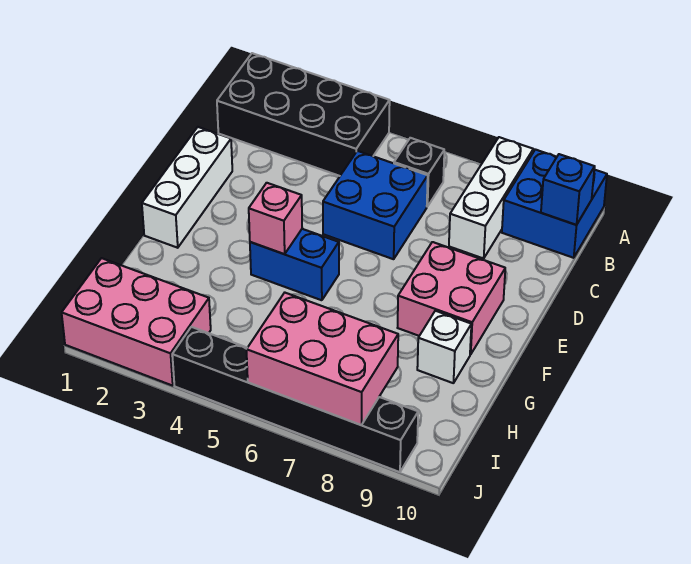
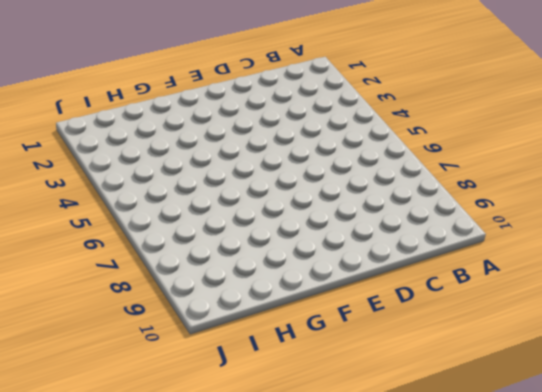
none -> black 2x4 brick [217,53,390,176]
none -> white 1x3 brick [449,137,533,258]
none -> blue 2x2 brick [502,149,607,258]

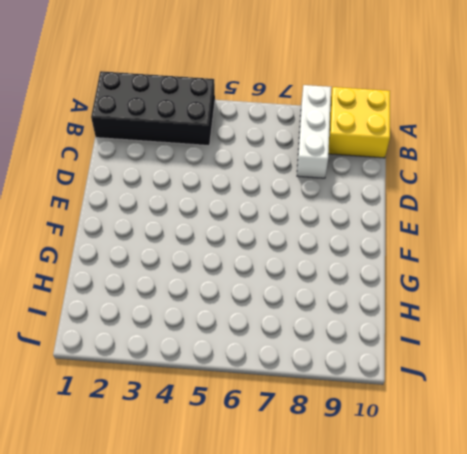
yellow 2x2 brick [328,87,390,158] -> blue 2x2 brick [502,149,607,258]
none -> black 1x1 brick [394,138,444,207]
none -> blue 2x2 brick [323,151,428,259]
none -> white 1x3 brick [142,127,232,248]

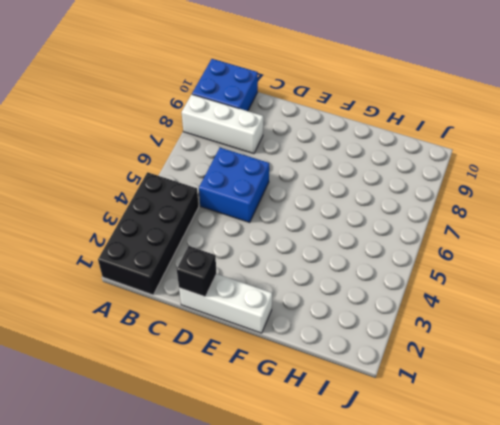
black 1x1 brick [177,246,217,297] -> black 1x1 brick moved to [394,138,444,207]
none -> pink 2x2 brick [398,242,505,355]
none -> blue 1x2 brick [250,229,339,300]
none -> white 1x1 brick [417,311,471,383]

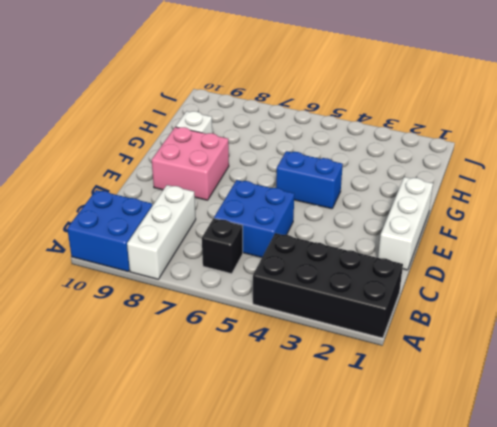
none -> pink 2x3 brick [62,258,211,386]
none -> black 1x6 brick [172,327,418,472]
none -> blue 1x1 brick [541,154,595,225]

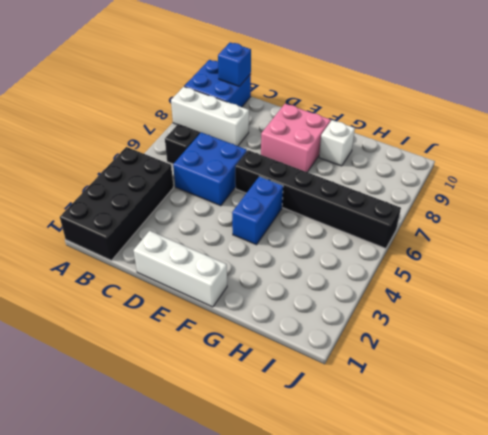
black 1x6 brick [235,150,401,249] -> black 1x6 brick turned to [172,327,418,472]
none -> pink 2x3 brick [62,258,211,386]
none -> pink 1x1 brick [249,183,302,254]
none -> pink 2x3 brick [247,293,398,425]

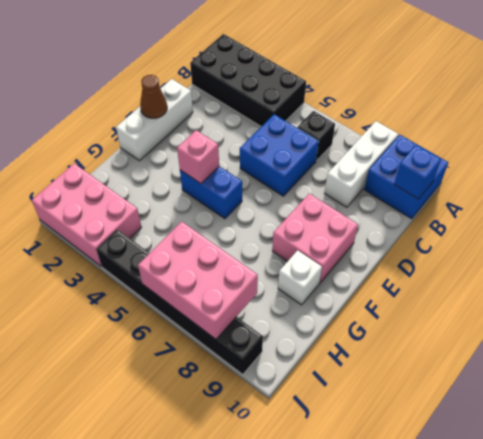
brown 1x1 cone [140,75,167,118] -> none

